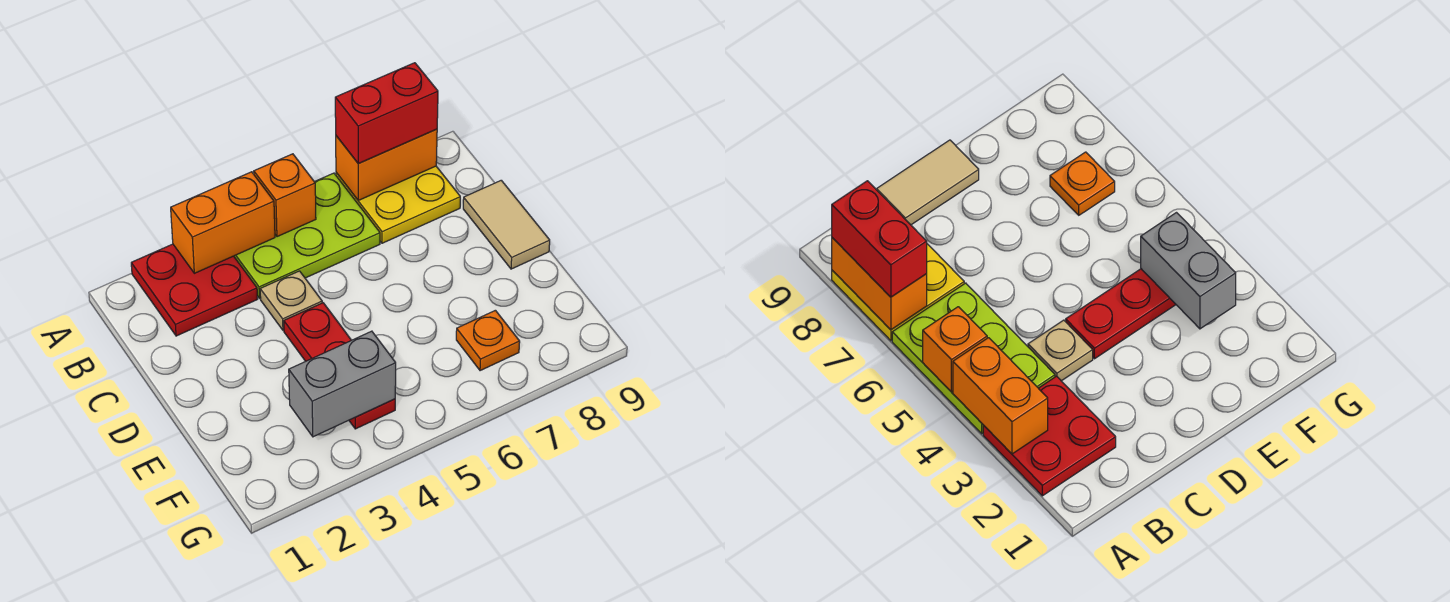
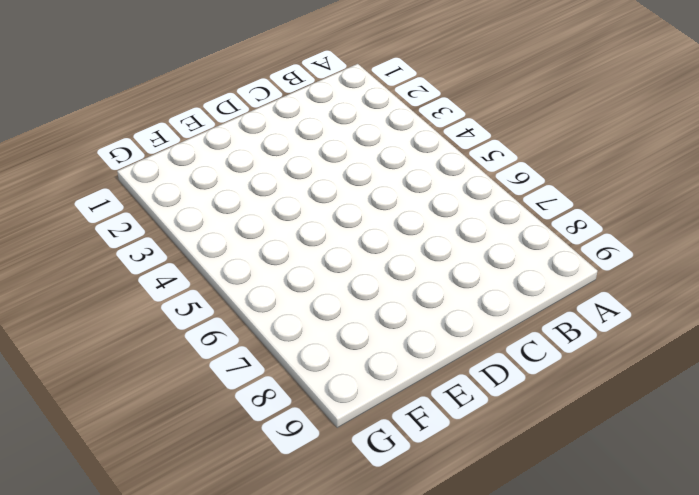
none -> red 2x2 plate [131,244,257,336]
none -> lime 2x3 plate [234,173,380,299]
none -> yellow 2x2 plate [336,166,460,243]

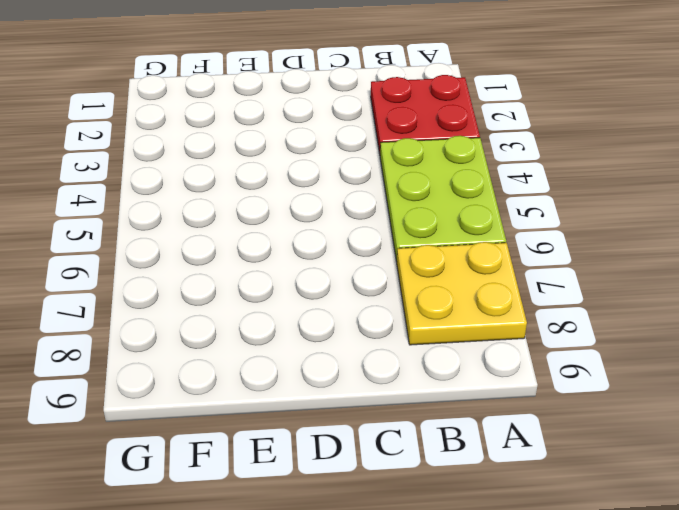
none -> tan 1x1 plate [260,271,322,330]
none -> tan 1x2 tile [463,180,550,269]
none -> red 1x3 plate [284,303,395,429]

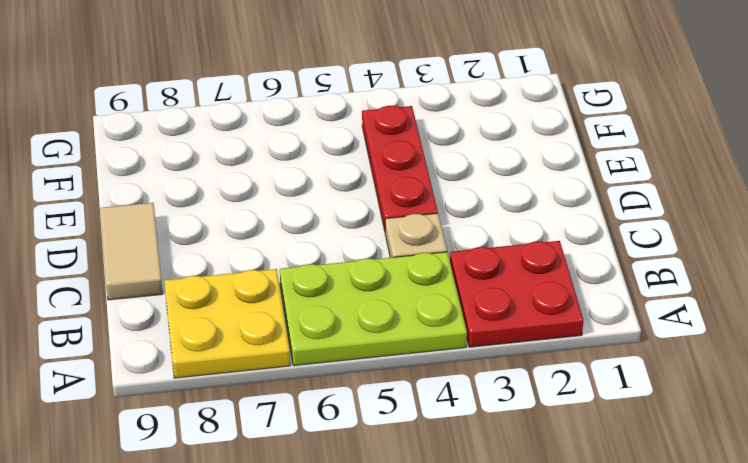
none -> orange 1x1 plate [456,310,520,371]
none -> orange 1x2 brick [171,172,275,273]
none -> orange 1x1 brick [254,154,316,237]

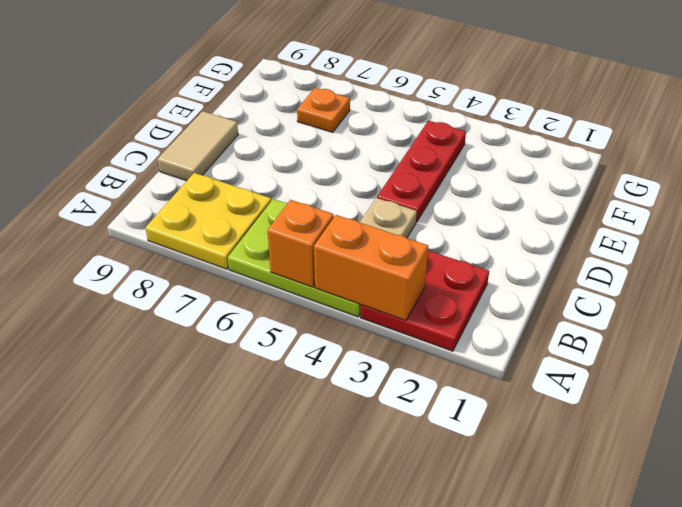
none -> orange 1x2 brick [336,129,437,200]
none -> grey 1x2 brick [289,331,396,437]
none -> red 1x2 brick [335,63,438,164]

